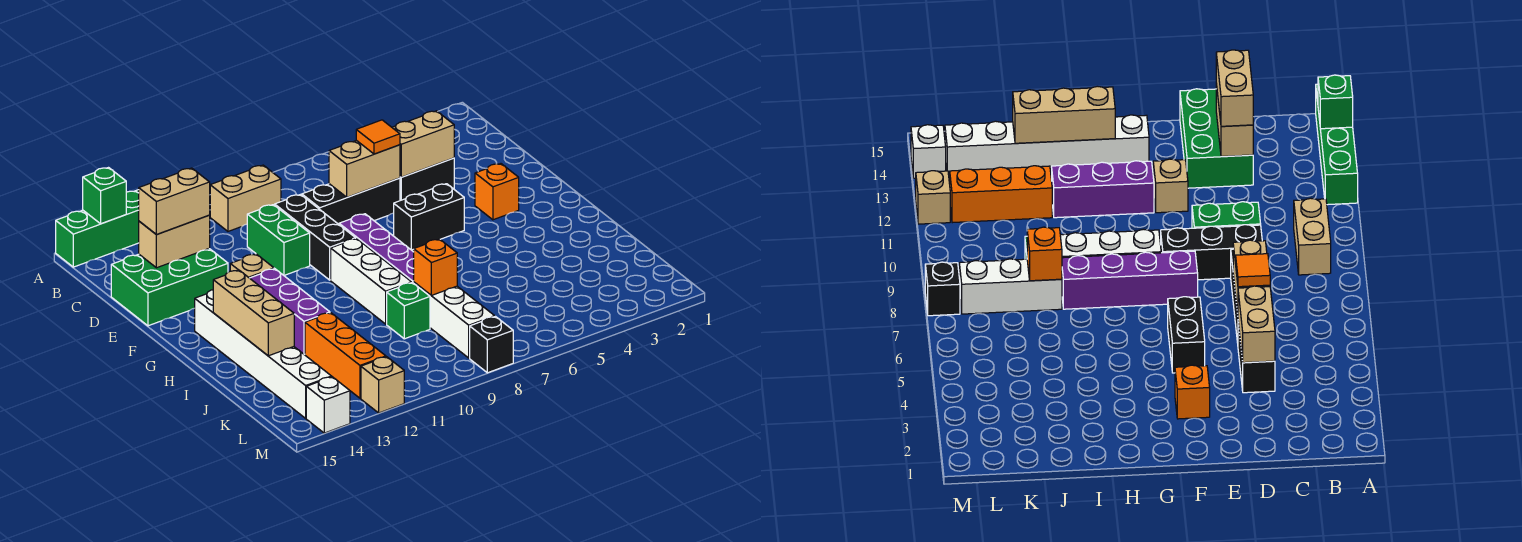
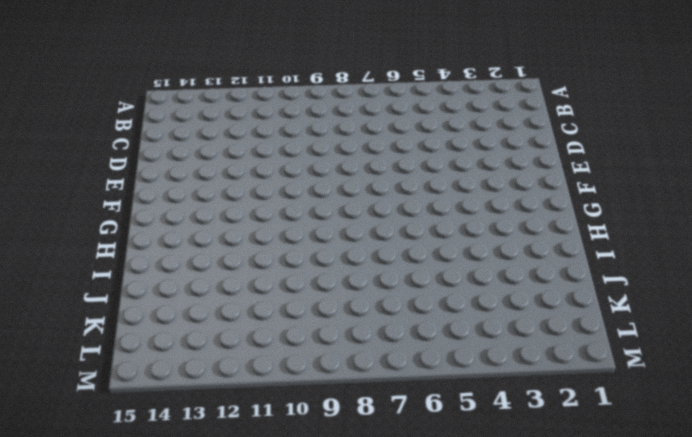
none -> green 1x4 brick [56,190,139,267]
none -> tan 1x2 brick [210,165,281,231]
none -> black 1x2 brick [400,158,454,201]

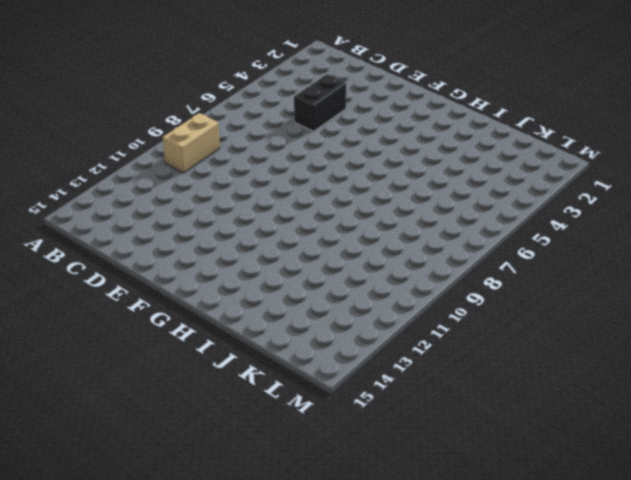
none -> green 1x4 brick [56,190,139,267]
none -> black 1x3 brick [302,178,400,224]
none -> black 1x3 brick [275,195,356,280]

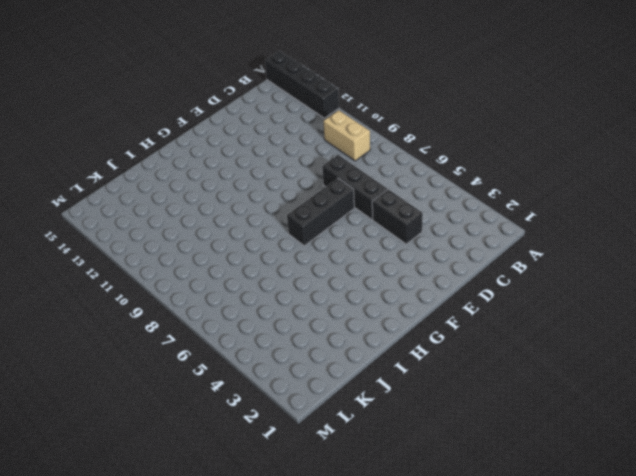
black 1x4 brick [265,51,339,118] -> green 1x4 brick [56,190,139,267]
black 1x3 brick [287,178,354,246] -> black 1x3 brick moved to [275,195,356,280]
none -> green 1x2 brick [247,205,310,275]
none -> green 2x3 brick [111,249,228,326]
none -> orange 1x1 brick [475,164,519,220]

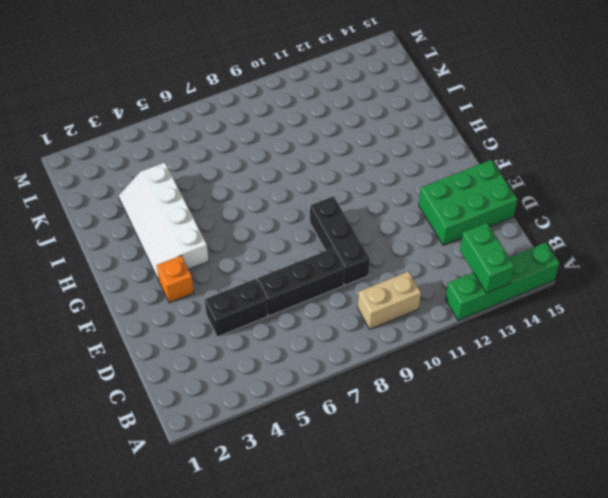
green 1x2 brick [460,223,514,293] -> green 1x2 brick moved to [247,205,310,275]
white 2x4 slope [119,163,209,280] -> none
none -> black 1x2 brick [394,184,464,250]
none -> purple 1x4 brick [339,214,414,283]
none -> tan 1x1 brick [230,254,274,278]

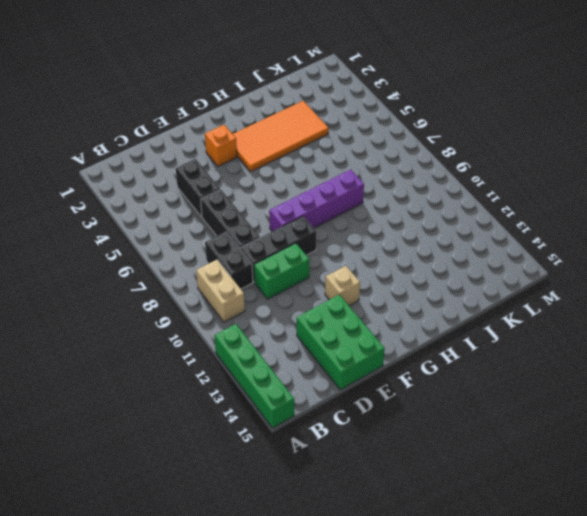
black 1x2 brick [205,232,253,289] -> black 1x2 brick moved to [394,184,464,250]
orange 2x4 tile [233,101,329,171] -> none
none -> white 1x3 brick [331,239,412,324]
none -> purple 1x3 brick [250,269,330,354]
none -> white 1x6 brick [195,290,331,418]

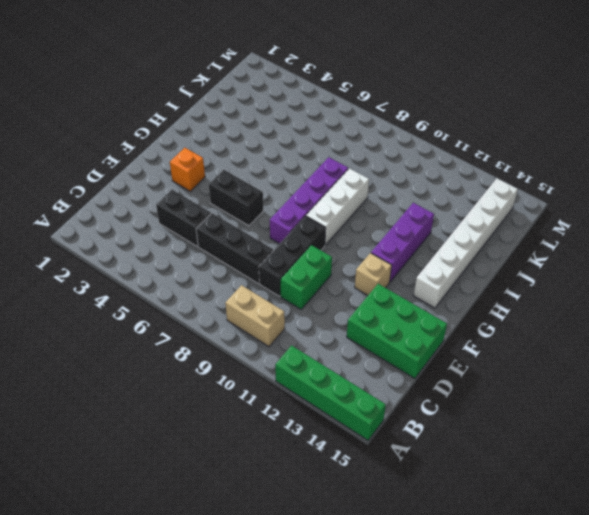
none -> white 1x3 brick [414,282,495,358]
none -> green 1x1 brick [387,283,430,339]
none -> orange 1x3 brick [305,313,386,398]

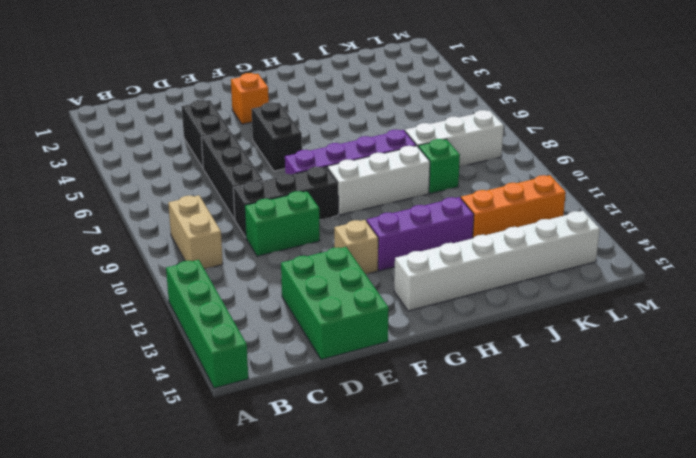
none -> black 1x1 brick [470,317,513,373]
none -> tan 1x1 brick [361,357,404,413]
none -> white 1x1 brick [306,377,350,433]

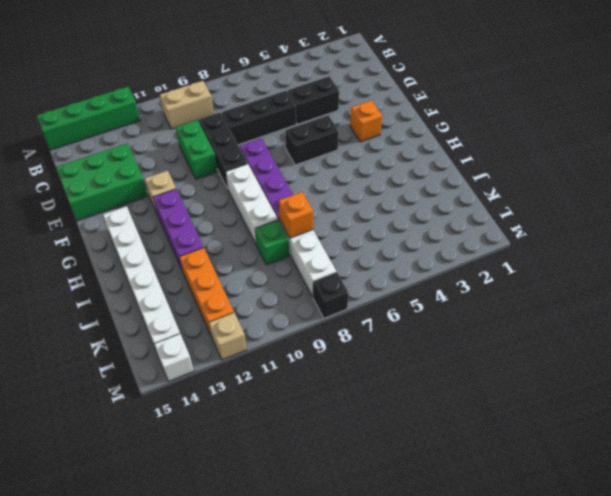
none -> green 1x1 brick [83,168,126,224]
none -> tan 1x2 brick [392,111,454,177]
none -> tan 1x2 brick [329,140,400,197]

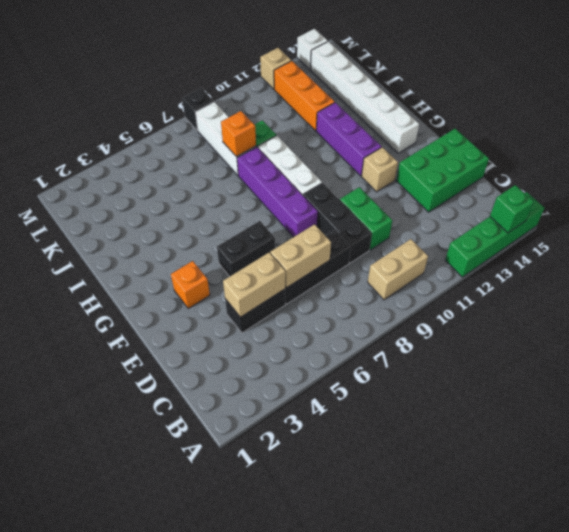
none -> tan 1x2 brick [139,215,210,268]
none -> tan 1x3 brick [213,270,294,356]
none -> orange 1x1 tile [356,120,400,154]

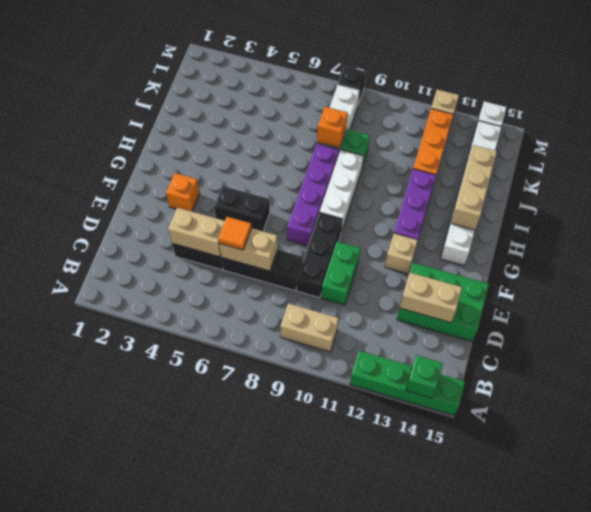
none -> tan 1x2 brick [139,168,210,235]

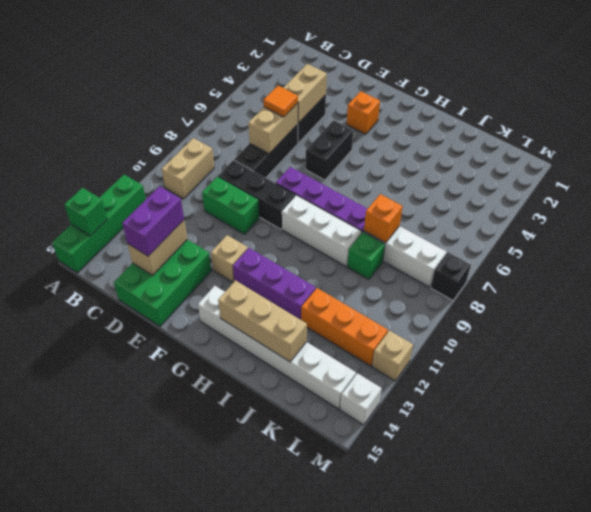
purple 1x2 brick [122,186,184,256] -> tan 1x2 brick [139,168,210,235]

